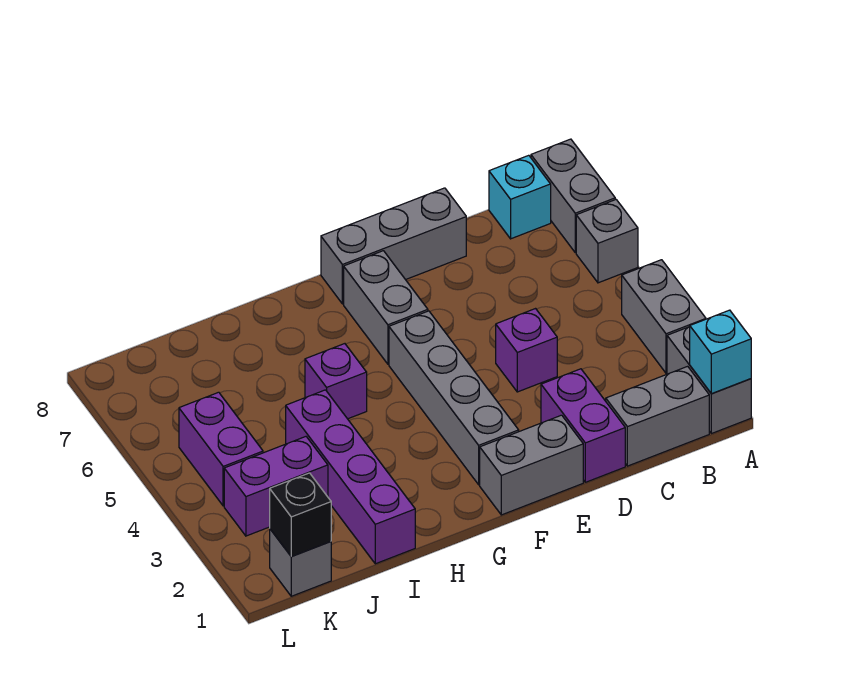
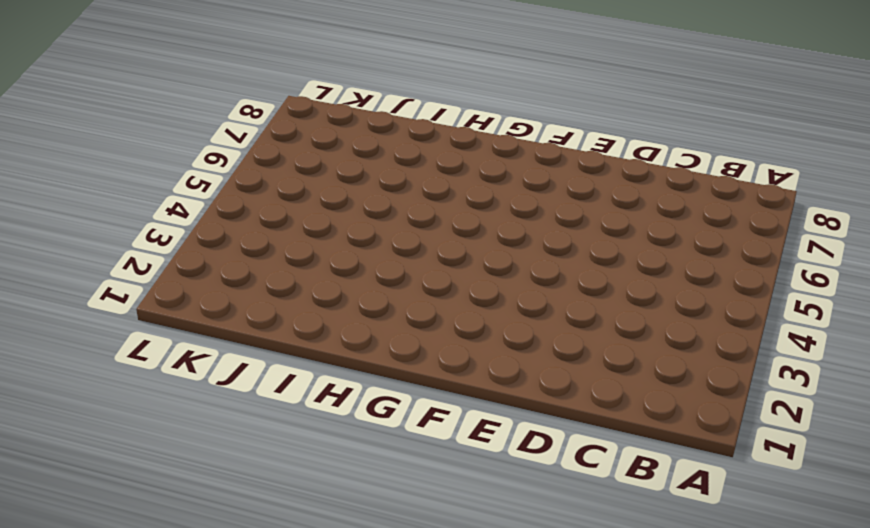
none -> grey 1x2 brick [667,327,751,434]
none -> grey 1x2 brick [622,260,706,373]
none -> grey 1x1 brick [576,199,638,283]

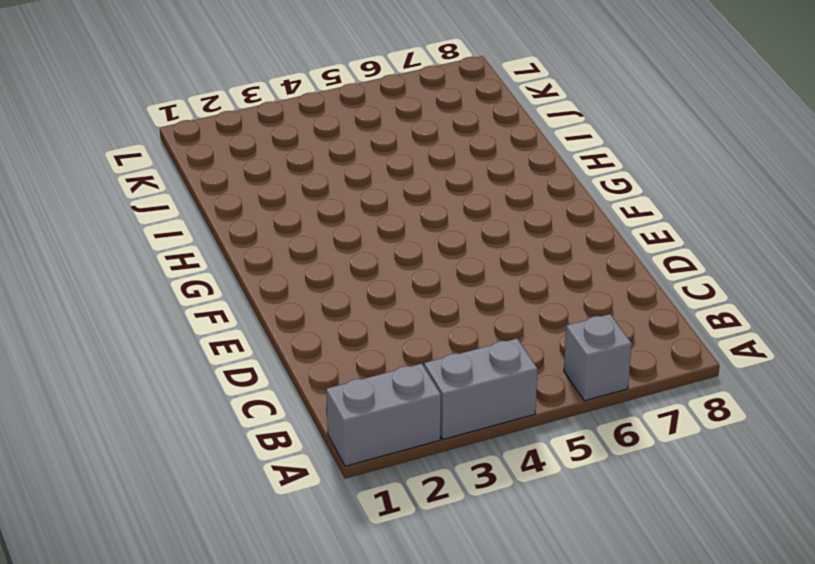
none -> grey 1x2 brick [531,139,615,253]
none -> grey 1x2 brick [606,366,709,466]
none -> cyan 1x1 brick [489,155,551,239]

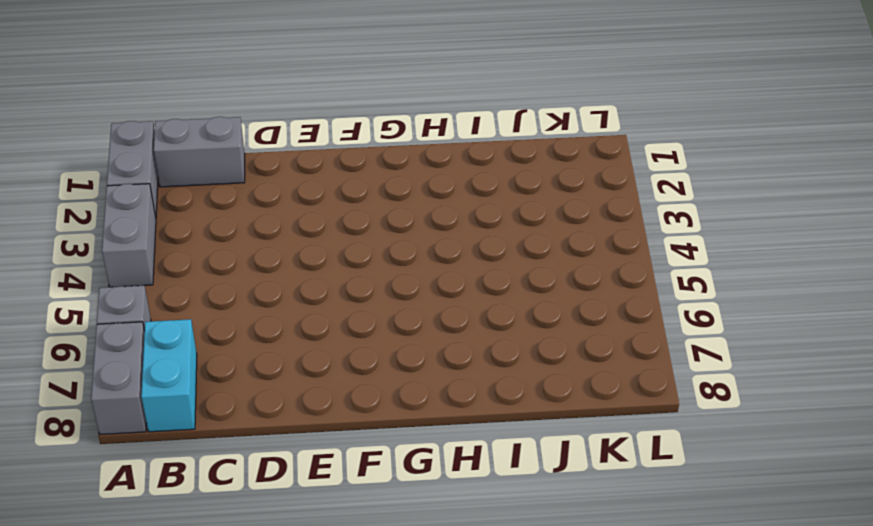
cyan 1x2 brick [141,319,197,432] -> cyan 1x1 brick [489,155,551,239]
none -> purple 1x2 brick [541,369,625,482]
none -> purple 1x1 brick [496,309,557,392]
none -> grey 1x3 brick [321,188,466,304]

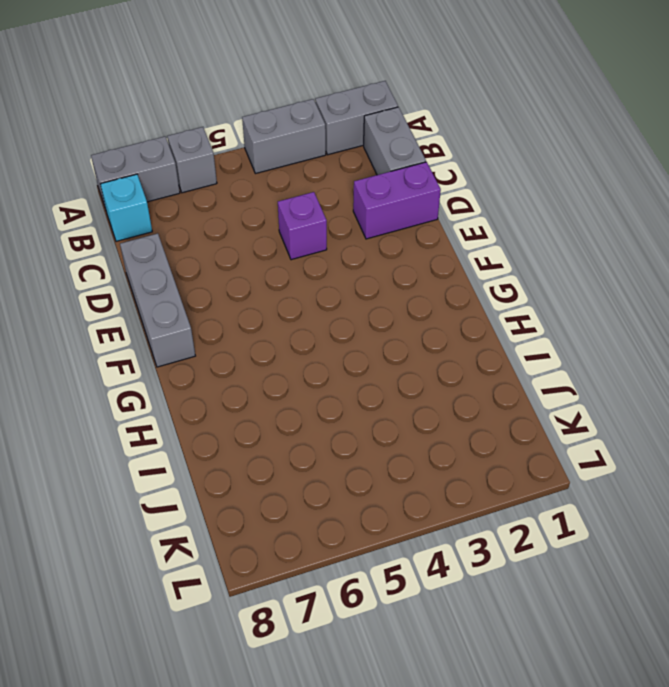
none -> grey 1x2 brick [480,415,583,515]
none -> grey 1x4 brick [389,311,519,485]
none -> grey 1x2 brick [344,251,428,364]

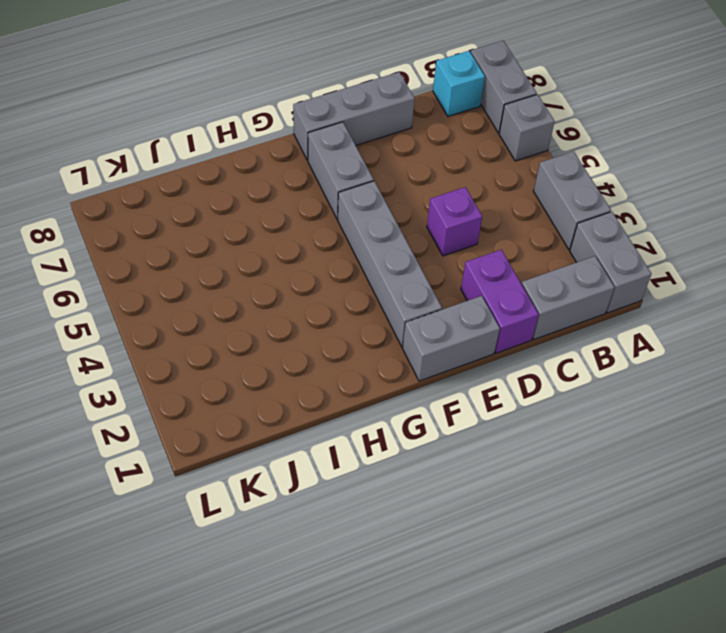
none -> purple 1x1 brick [305,344,367,419]
none -> purple 1x4 brick [286,390,415,564]
none -> purple 1x2 brick [224,437,328,536]

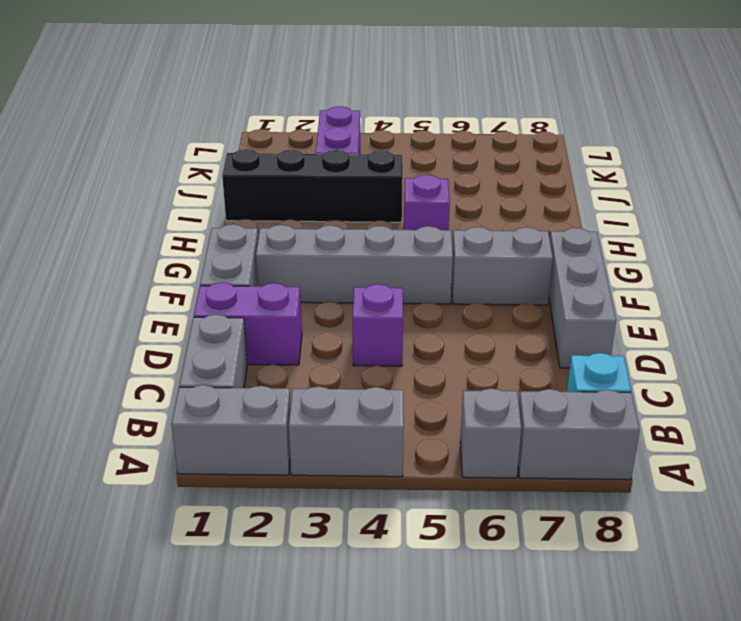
black 1x4 brick [222,149,403,222] -> purple 1x4 brick [286,390,415,564]
none -> grey 1x1 brick [270,529,331,596]
none -> purple 1x2 brick [179,392,263,506]
none -> cyan 1x1 brick [690,310,751,394]

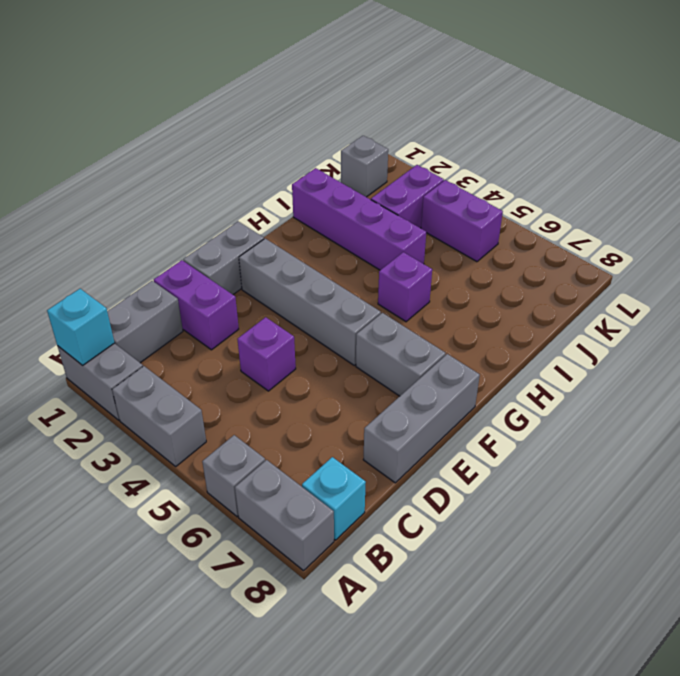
none -> black 1x1 brick [270,473,331,556]

